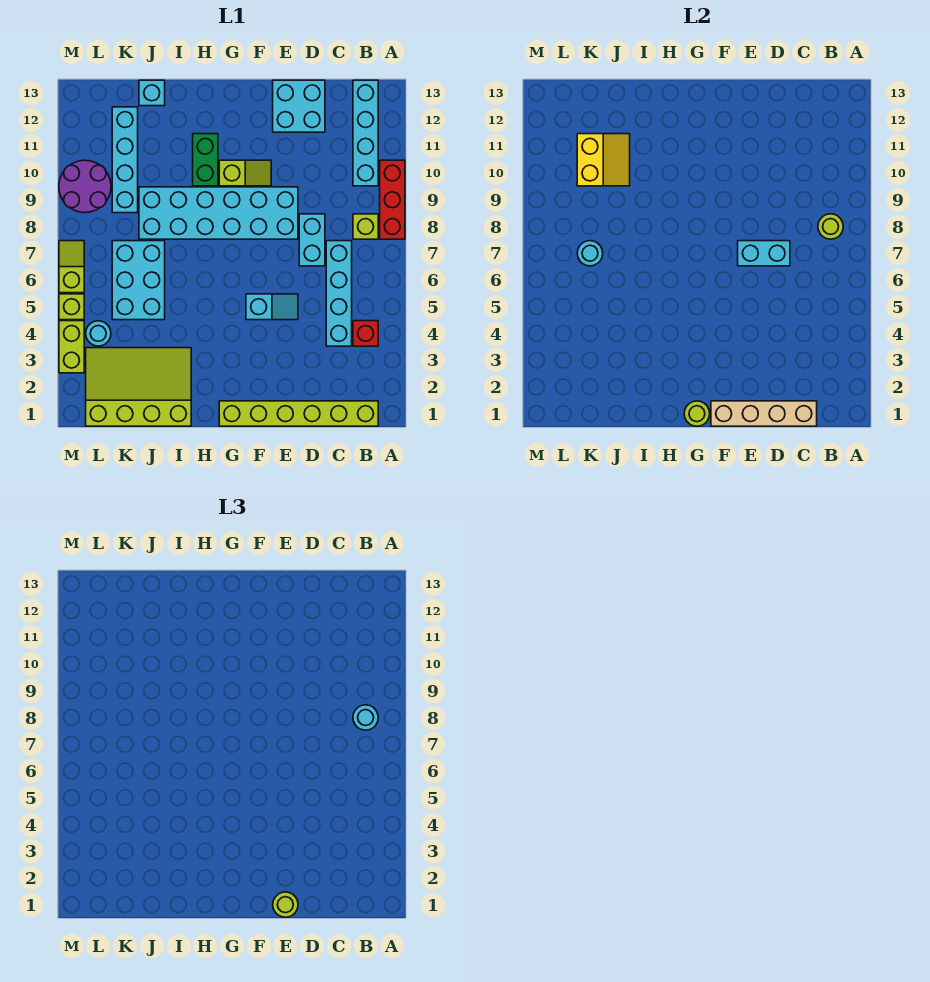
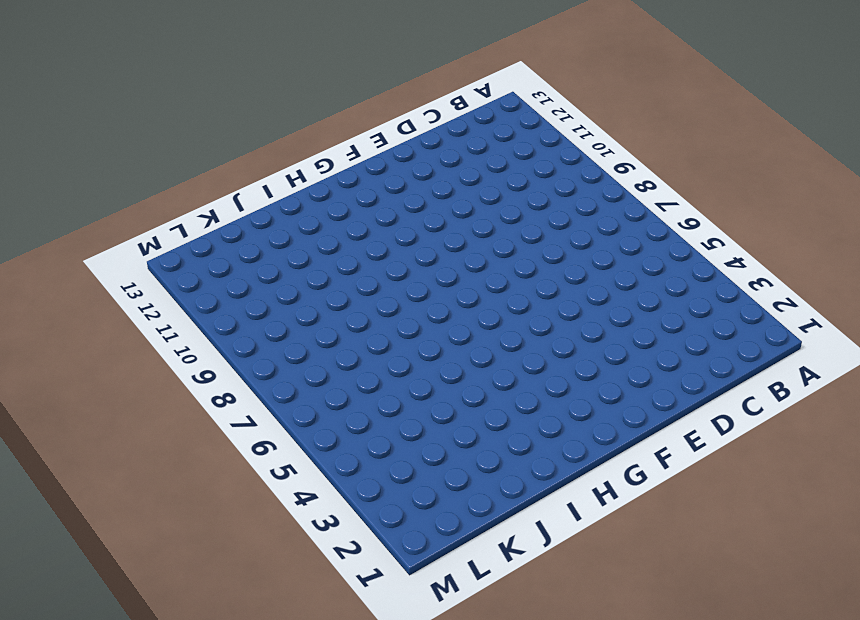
none -> red 1x3 brick [380,160,405,239]
none -> lime 1x6 brick [219,401,378,426]
none -> red 1x1 brick [353,321,378,346]

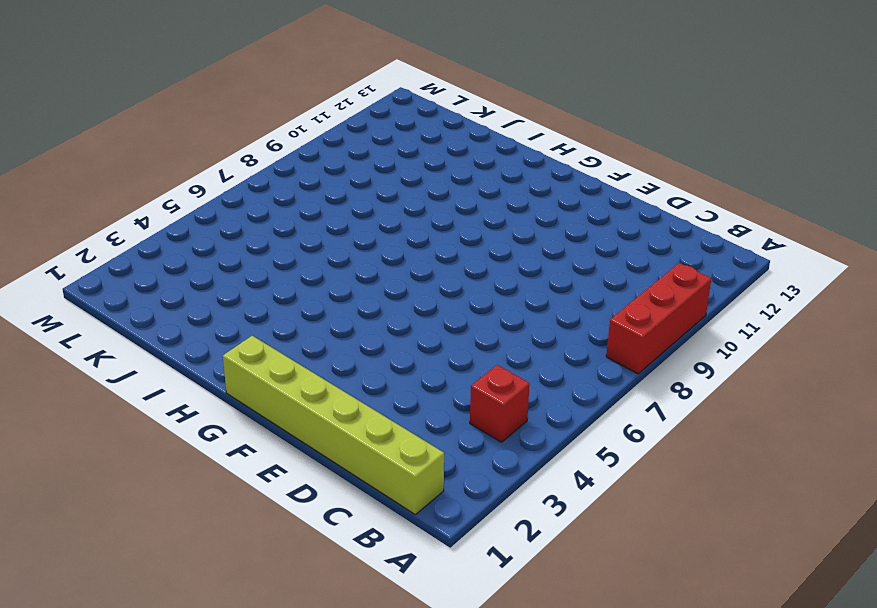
none -> lime 1x1 brick [353,214,378,239]
none -> cyan 1x4 brick [353,80,378,186]
none -> cyan 1x4 brick [326,241,352,346]

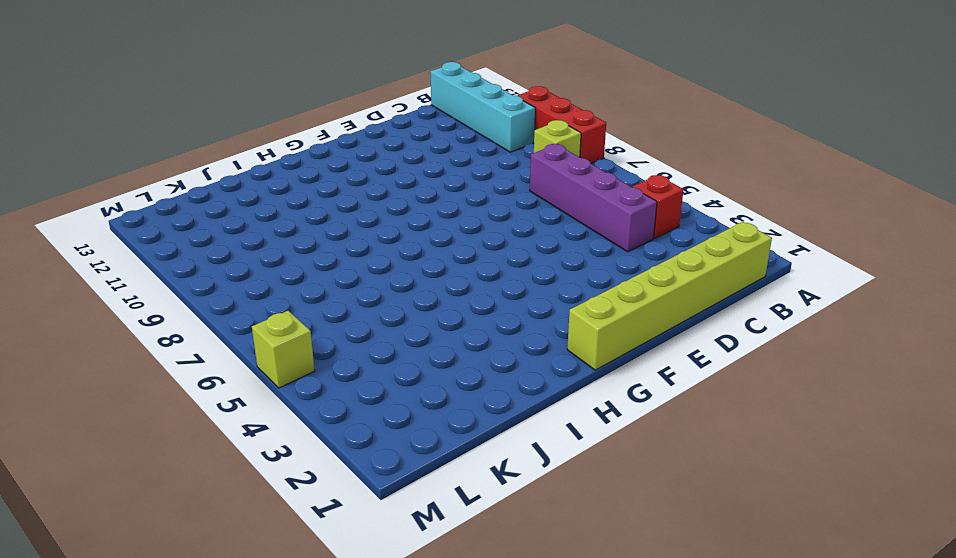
purple 1x4 brick [530,144,657,252] -> cyan 1x4 brick [326,241,352,346]
none -> cyan 1x2 brick [299,214,325,266]
none -> cyan 2x2 brick [273,80,325,132]
none -> cyan 1x2 slope [246,294,298,320]

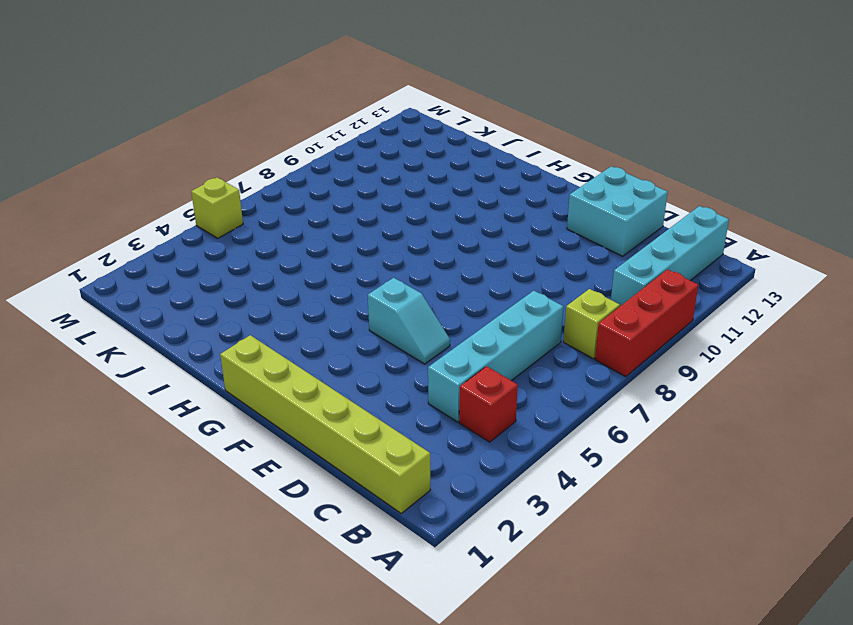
none -> cyan 1x2 brick [299,214,325,266]
none -> cyan 2x6 brick [139,187,298,239]
none -> lime 1x2 slope [219,160,271,186]

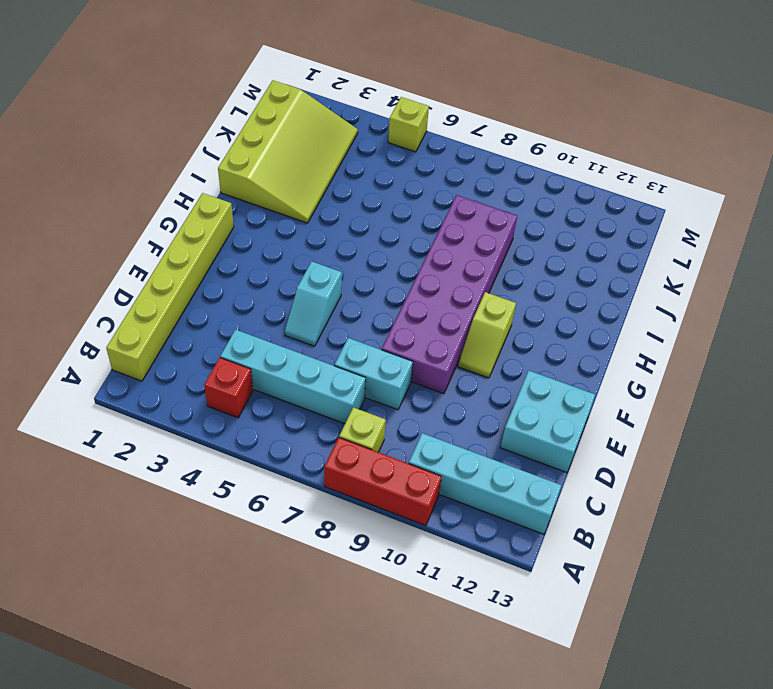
purple 2x6 brick [382,195,517,394] -> cyan 2x6 brick [139,187,298,239]
none -> green 1x2 brick [193,134,218,186]
none -> cyan 2x3 brick [112,241,165,320]
none -> cyan 1x1 brick [139,80,165,106]

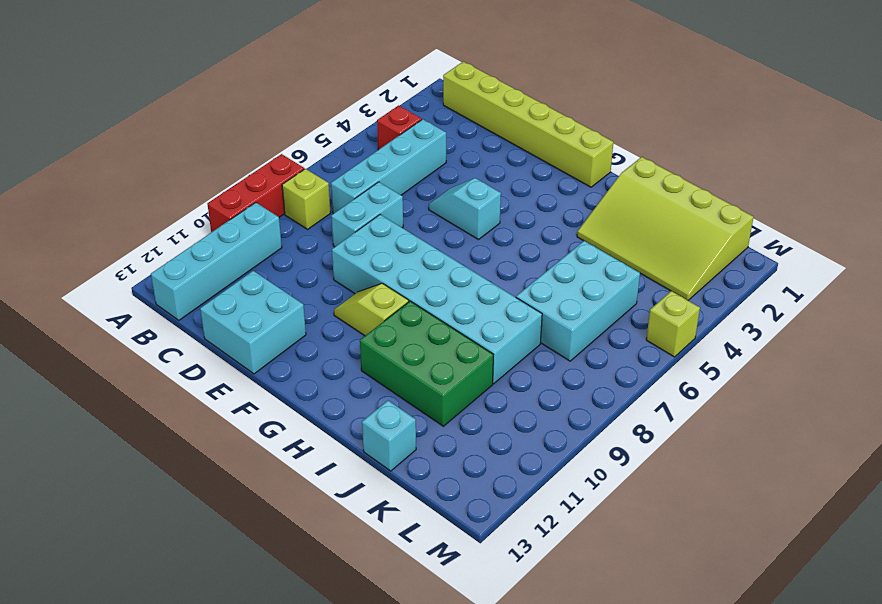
green 2x3 brick [360,301,493,426] -> green 1x2 brick [193,134,218,186]
none -> cyan 1x4 brick [112,107,138,213]
none -> cyan 1x1 round brick [86,321,111,346]
none -> purple 2x2 round brick [59,160,111,213]

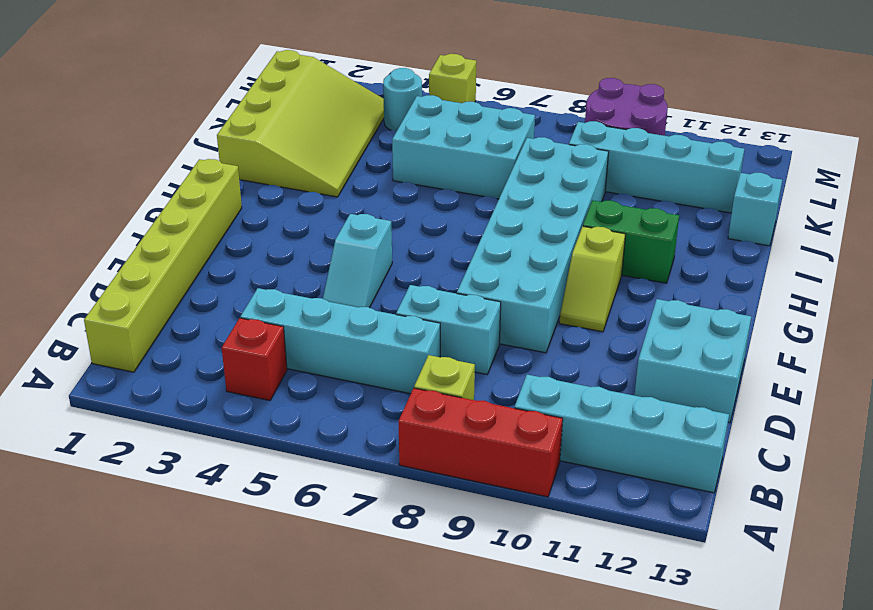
none -> lime 1x2 brick [59,321,84,373]
none -> lime 1x2 slope [59,241,84,293]
none -> lime 1x1 round brick [818,214,843,239]

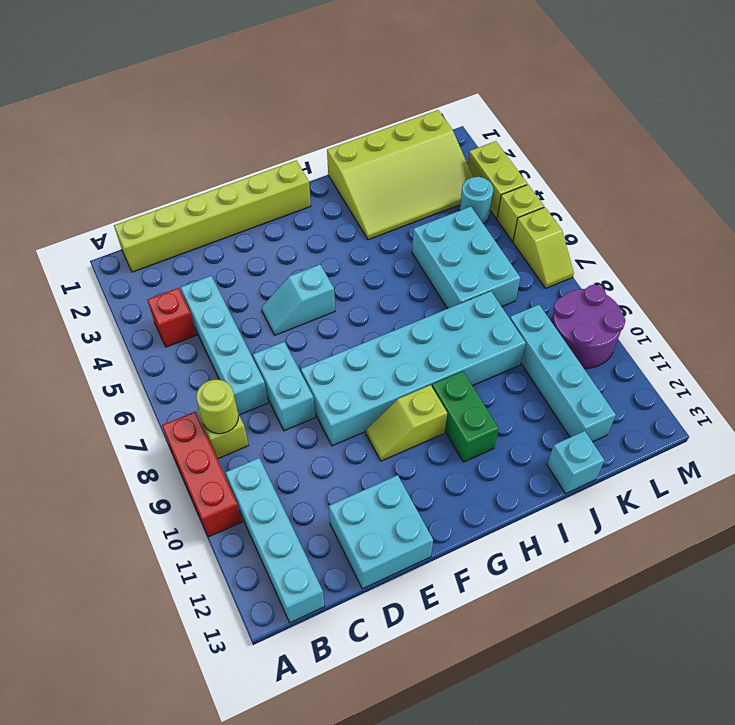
none -> tan 1x4 brick [711,401,817,426]
none -> cyan 1x2 brick [738,241,790,266]
none -> lime 1x1 round brick [684,401,710,426]

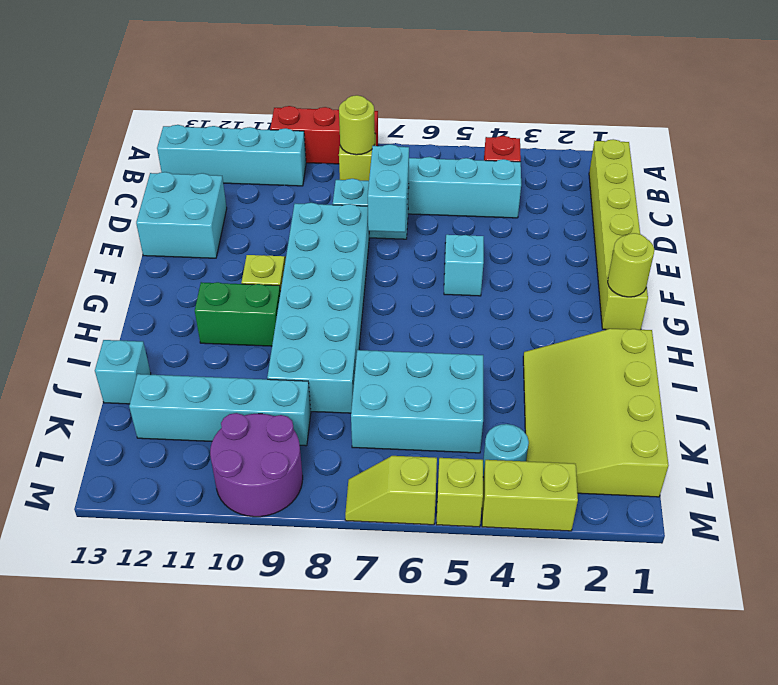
none -> tan 1x4 brick [711,401,817,426]
none -> yellow 2x2 slope [577,134,630,186]
none -> cyan 1x1 round brick [577,241,603,266]

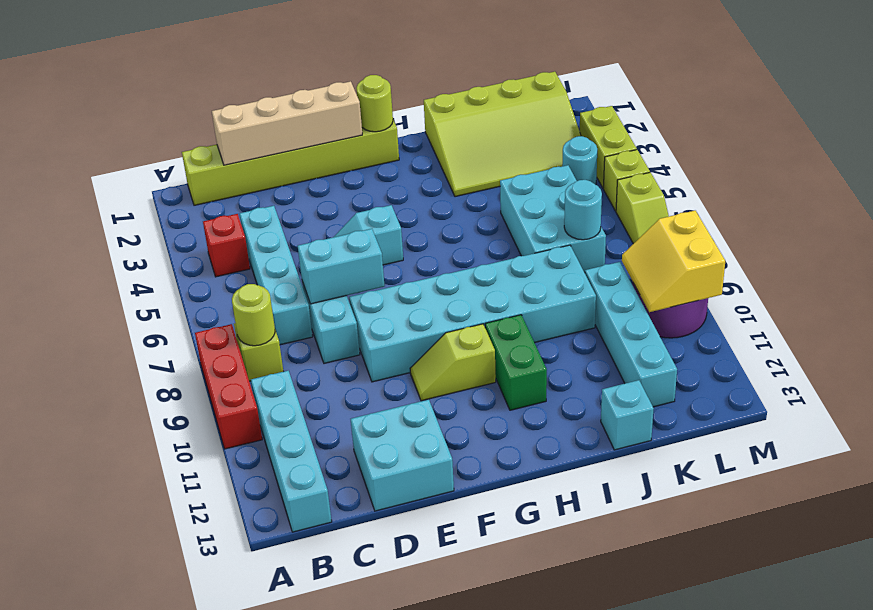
yellow 2x2 slope [622,211,725,312] -> yellow 2x2 slope moved to [577,134,630,186]
none -> cyan 1x1 round brick [353,705,378,730]
none -> lime 1x1 round brick [273,892,298,917]

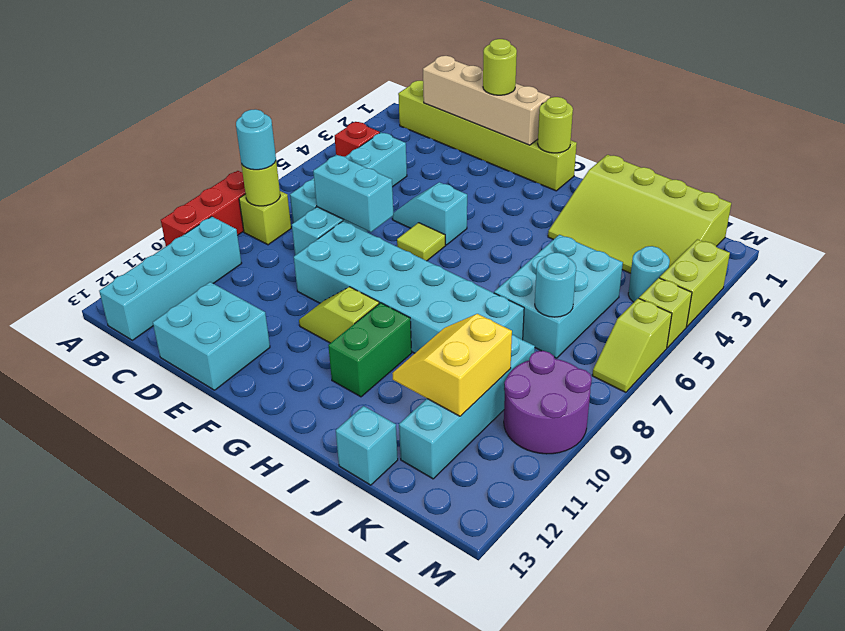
lime 1x1 tile [397,223,446,261] -> none

